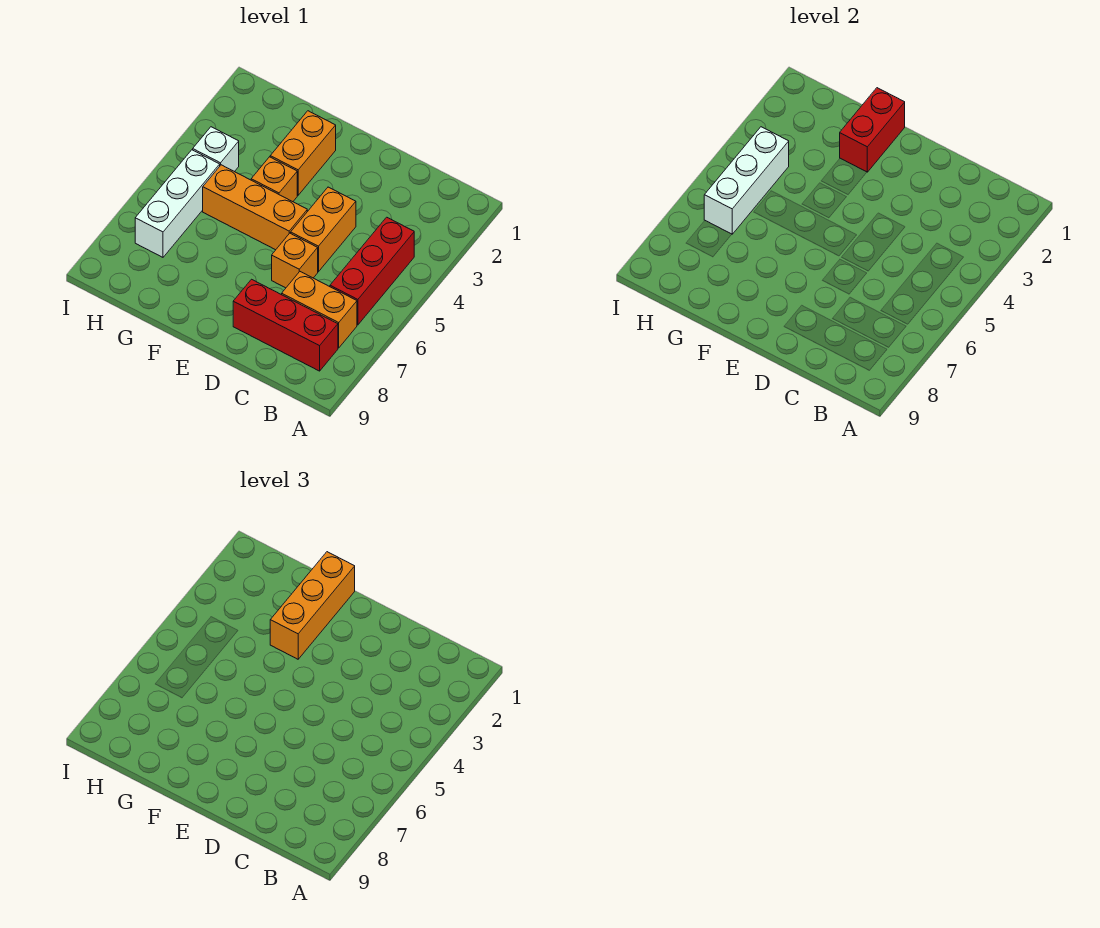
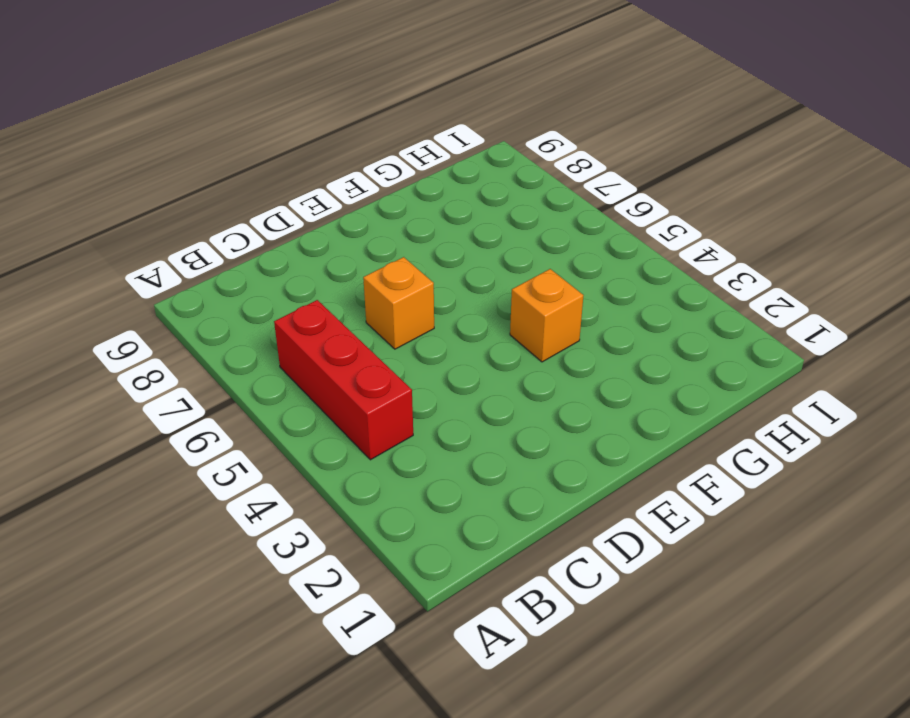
none -> orange 1x2 brick [282,272,357,348]
none -> red 1x3 brick [233,279,338,371]
none -> orange 1x2 brick [291,187,356,272]

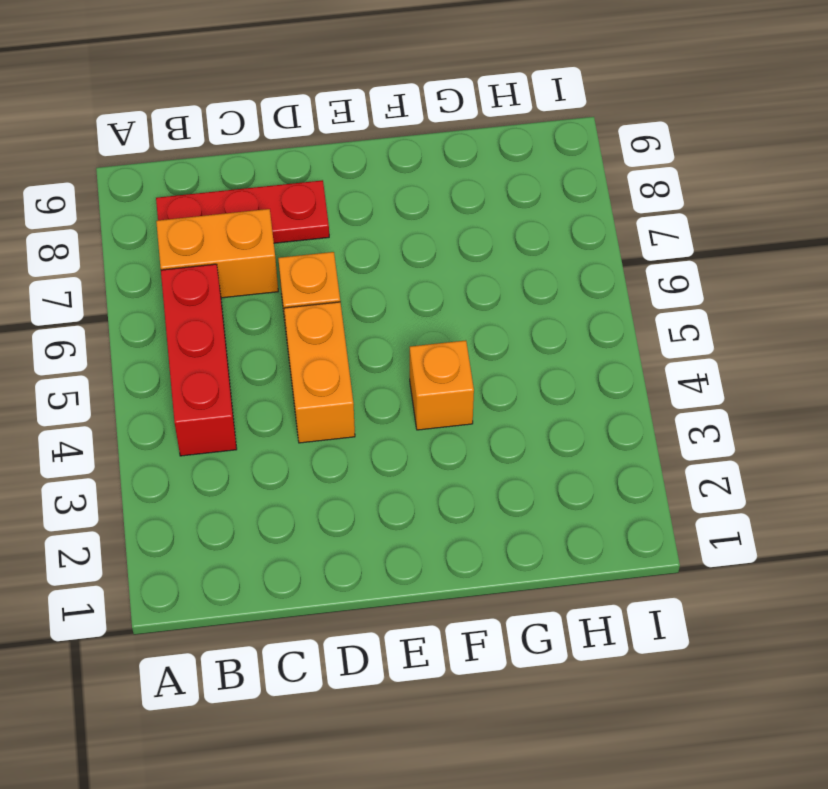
red 1x3 plate [156,180,329,243] -> red 1x3 brick [233,279,338,371]
none -> orange 1x3 brick [203,165,307,250]
none -> orange 1x2 brick [270,111,336,195]
none -> white 1x1 brick [193,127,239,172]

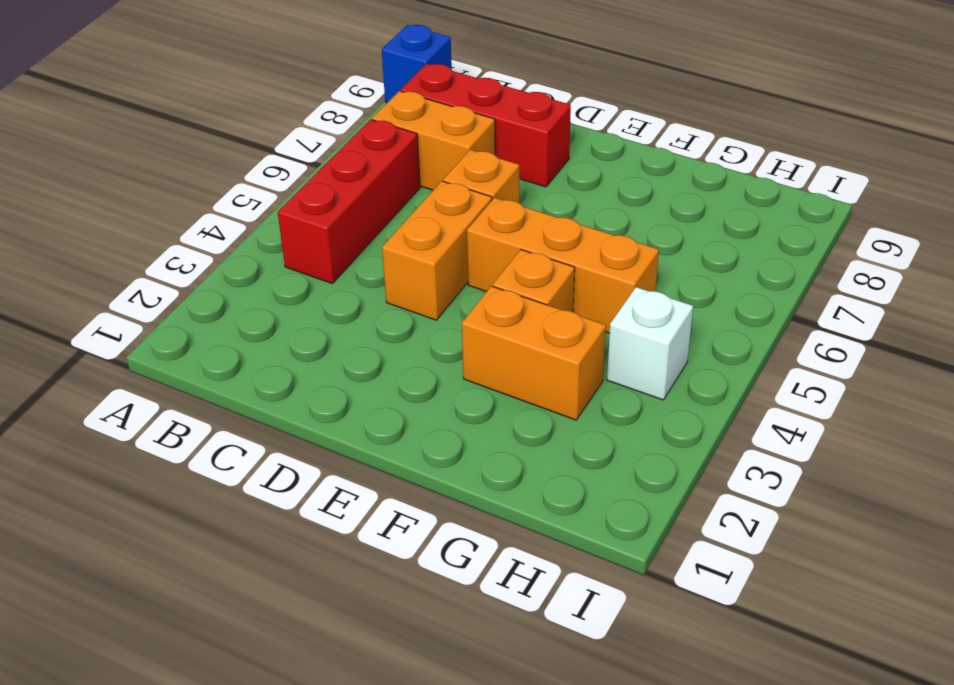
blue 1x1 brick [382,25,452,103] -> none
orange 1x2 brick [462,286,606,420] -> orange 1x2 brick turned to [270,111,336,195]
none -> white 1x3 brick [135,150,220,257]
none -> red 1x2 brick [840,88,905,172]
none -> white 1x3 brick [704,127,789,234]

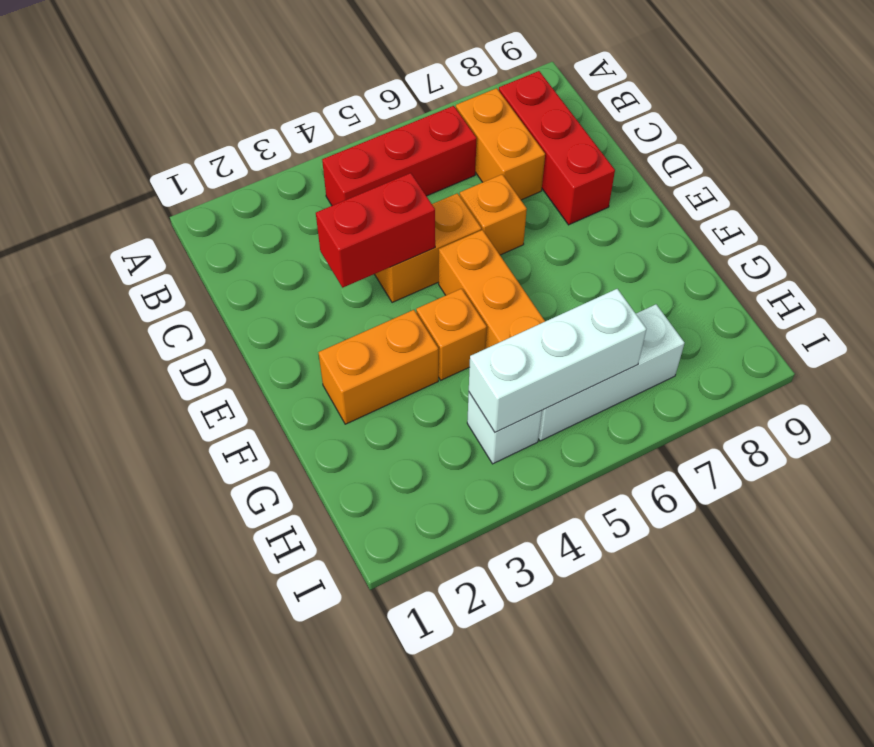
red 1x2 brick [316,173,435,288] -> red 1x2 brick moved to [840,88,905,172]
none -> orange 1x3 brick [270,552,355,659]

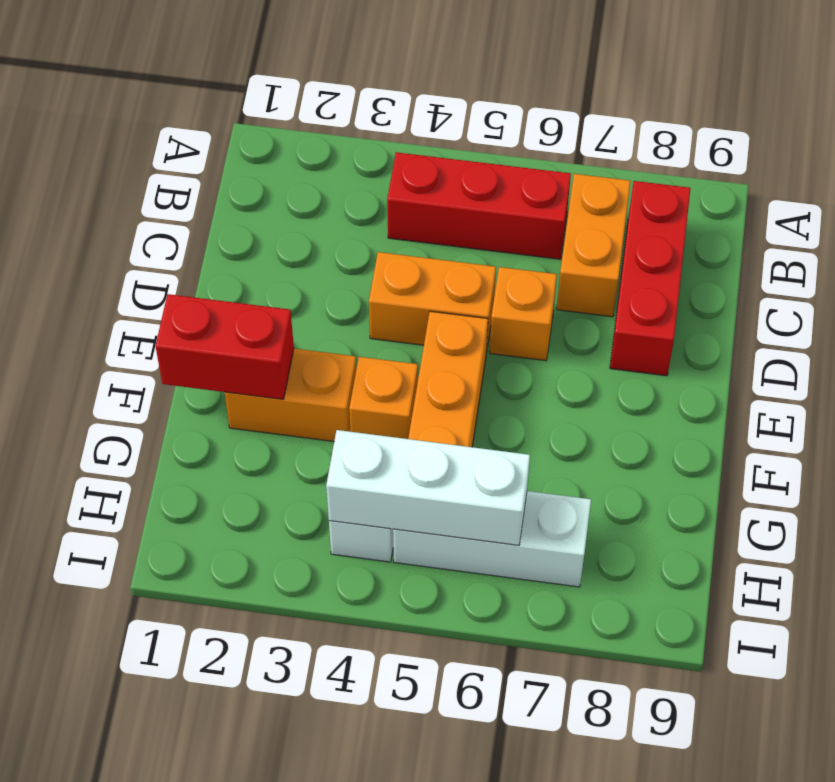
none -> orange 1x3 brick [270,552,355,659]

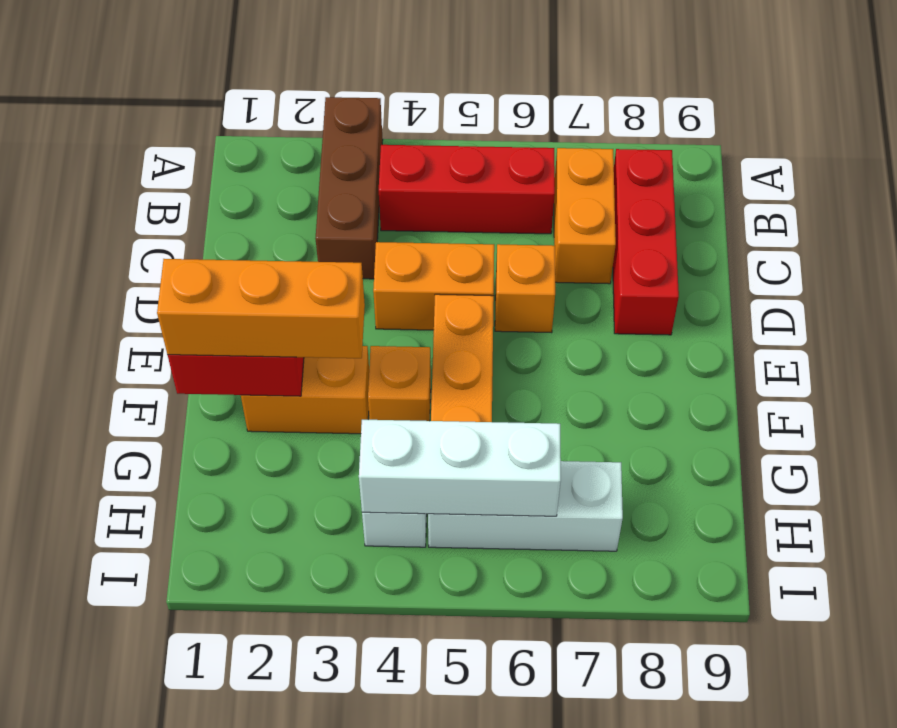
brown 1x3 brick [315,97,383,279] -> none

